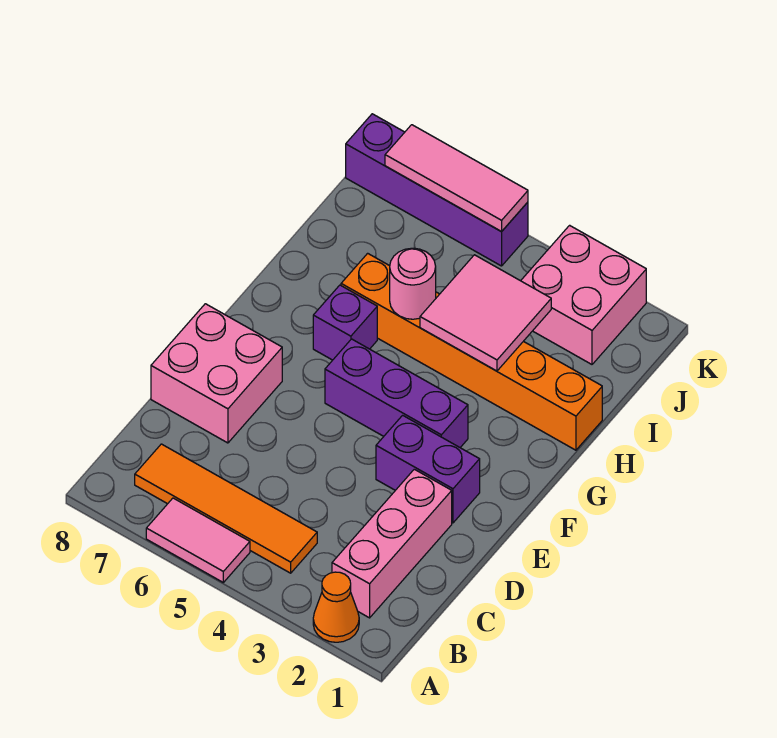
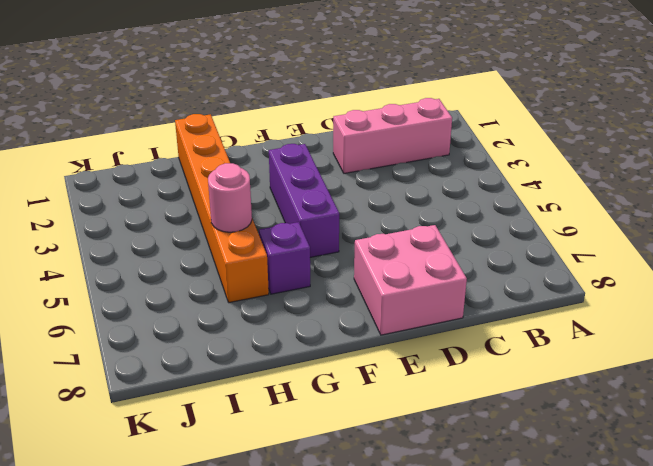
none -> orange 1x1 cone [313,572,359,642]
none -> pink 1x2 tile [146,498,250,582]
none -> orange 1x4 tile [135,444,317,573]

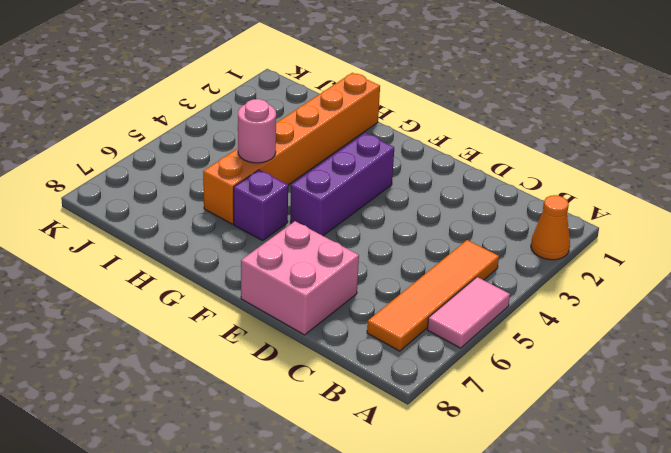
none -> pink 1x3 brick [332,469,452,618]
none -> purple 1x2 brick [376,415,480,523]
none -> pink 2x2 brick [521,225,646,364]

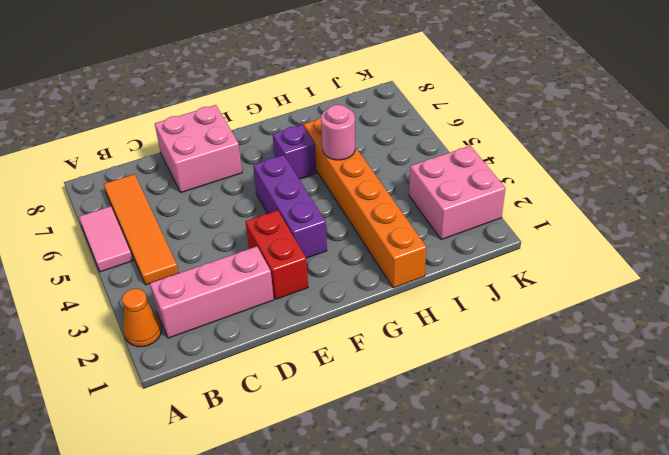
red 1x2 brick [245,210,308,299] -> purple 1x2 brick [376,415,480,523]
none -> purple 1x4 brick [346,114,528,266]
none -> pink 2x2 tile [420,255,551,371]
none -> pink 1x3 tile [385,125,528,232]

